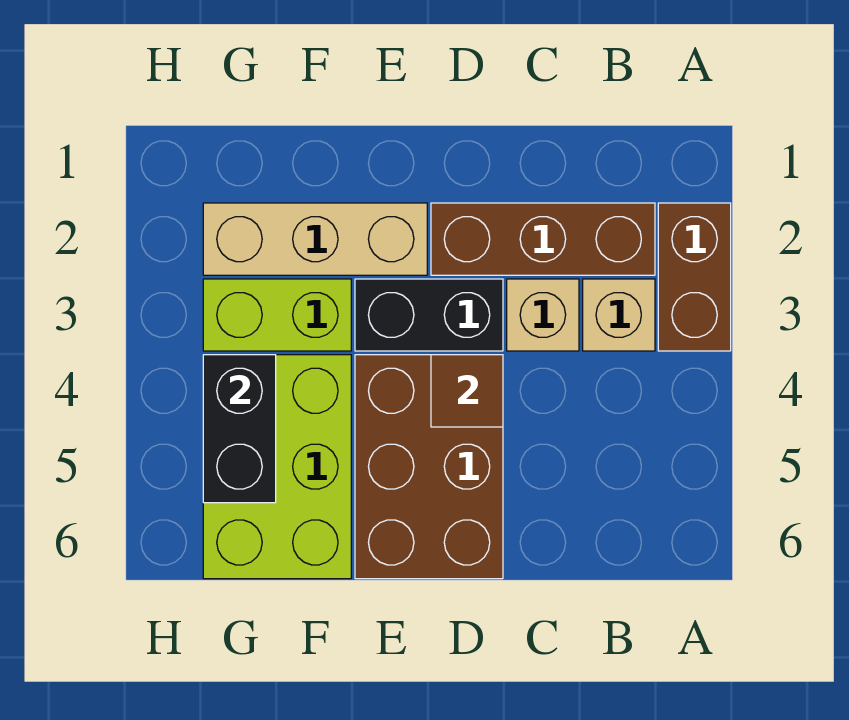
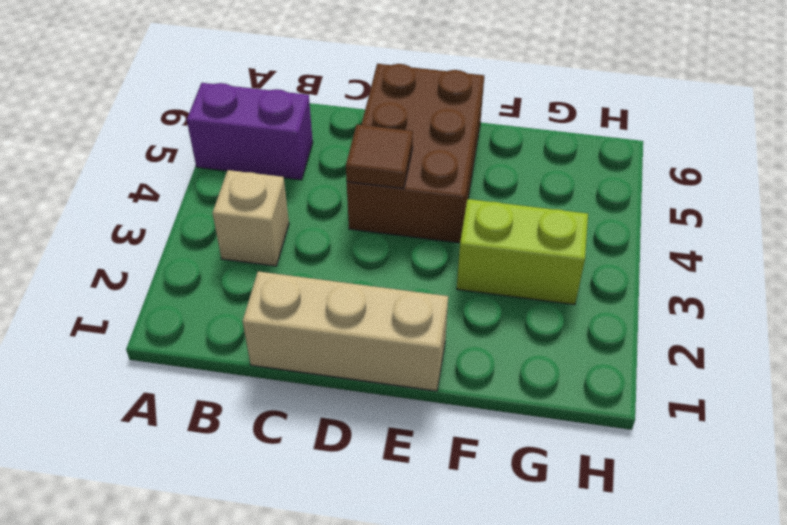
purple 1x2 brick [187,83,313,180] -> none
tan 1x3 brick [243,271,448,391] -> tan 1x3 brick moved to [203,203,427,275]
none -> brown 1x2 brick [658,203,731,351]
none -> brown 1x3 brick [431,203,655,275]

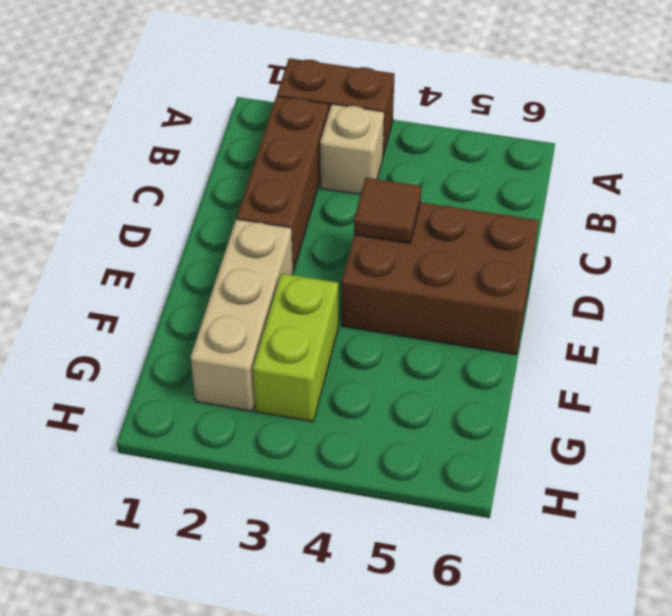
none -> tan 1x1 brick [507,279,579,351]
none -> black 1x2 brick [355,279,503,351]

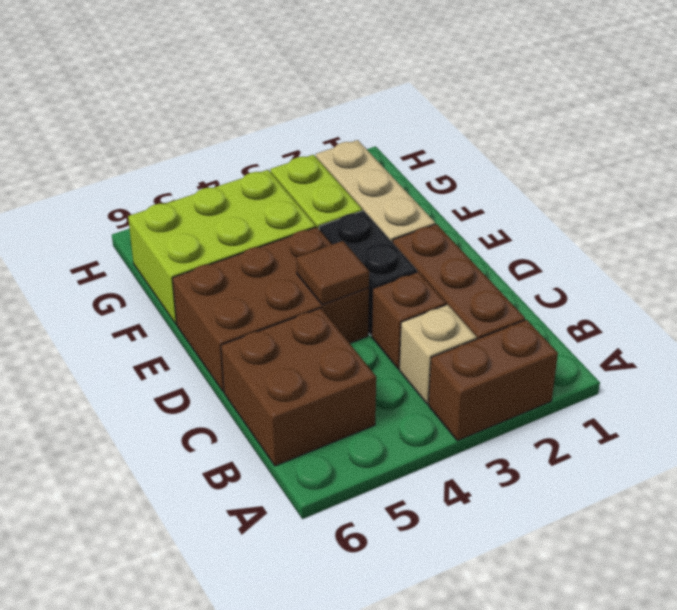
brown 2x2 brick [221,308,376,466] -> none
brown 1x1 brick [372,272,446,369] -> tan 1x1 brick [507,279,579,351]
none -> black 1x2 brick [203,355,276,503]

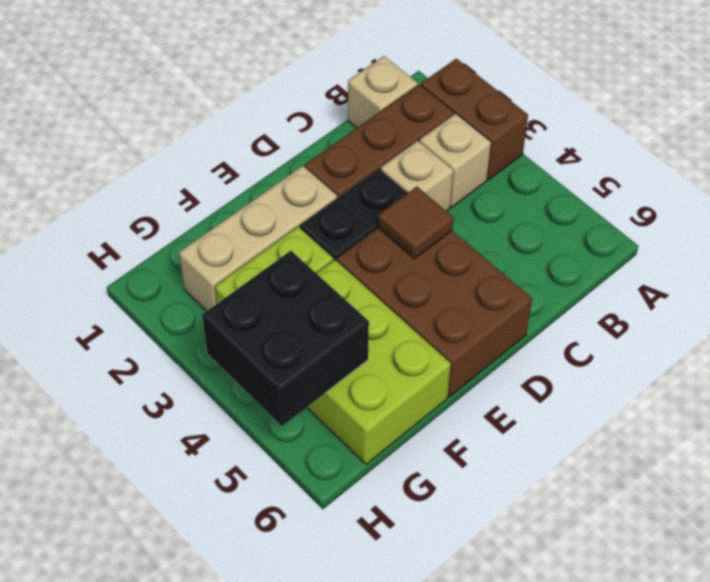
tan 1x1 brick [348,56,418,128] -> none
black 2x2 brick [202,251,369,426] -> black 1x2 brick [203,355,276,503]

